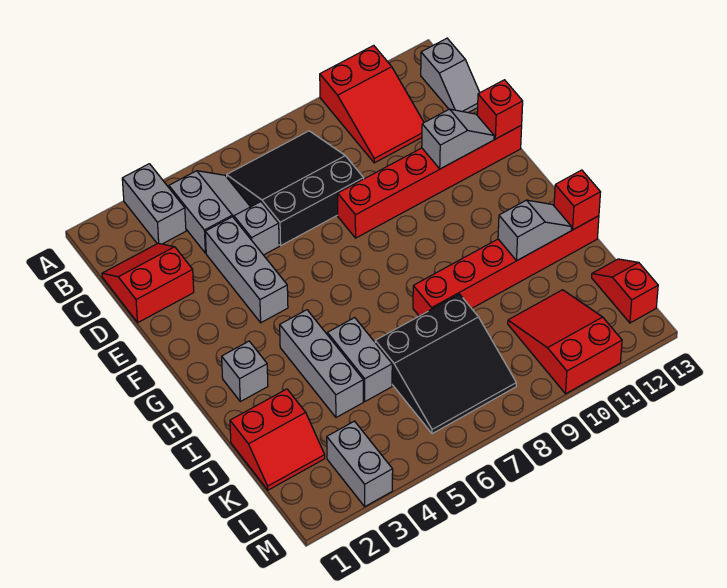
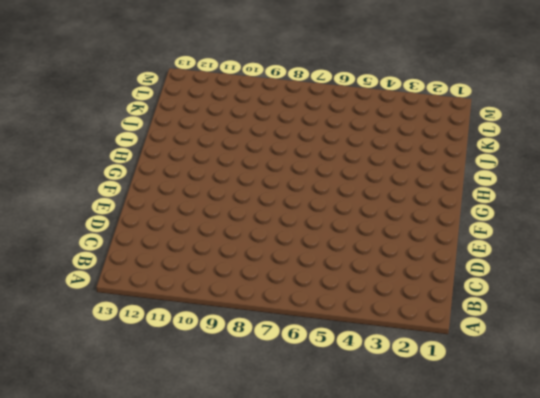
none -> grey 1x2 brick [122,164,186,244]
none -> red 2x3 slope [320,45,424,163]
none -> grey 2x2 slope [169,171,250,253]

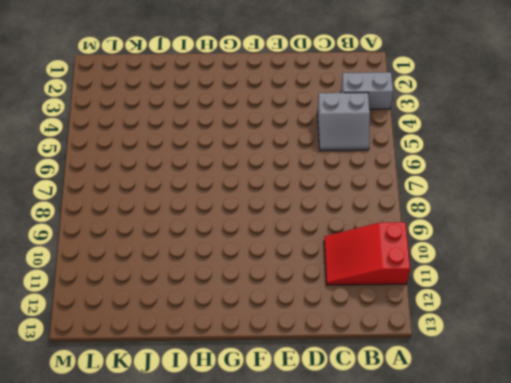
none -> black 3x3 slope [227,131,364,245]
none -> grey 1x2 slope [421,38,480,113]
none -> red 2x2 slope [102,243,194,322]

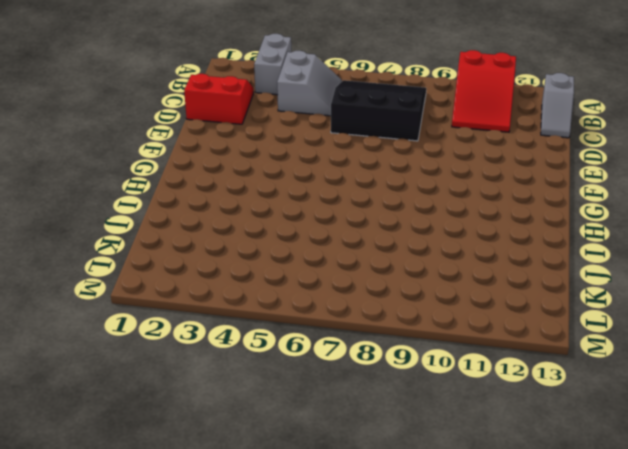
none -> grey 1x3 brick [205,217,288,323]
none -> grey 1x1 brick [234,202,279,255]
none -> red 1x6 brick [338,125,522,238]

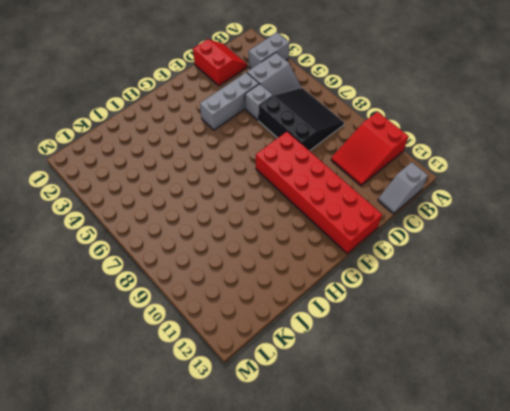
red 2x6 brick [256,132,382,254] -> red 1x6 brick [338,125,522,238]
none -> grey 1x1 brick [222,341,268,401]
none -> grey 1x3 brick [280,310,363,417]
none -> grey 1x2 brick [327,318,392,401]

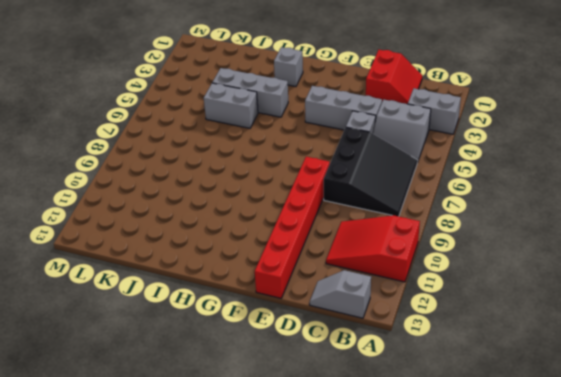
none -> red 1x6 brick [413,216,599,316]
none -> red 2x2 slope [230,389,325,490]
none -> black 3x3 slope [375,294,516,434]

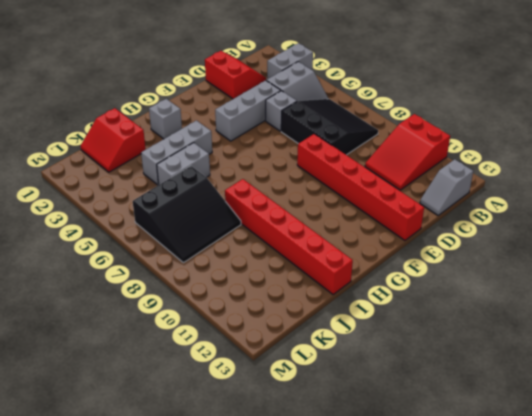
black 3x3 slope [133,166,241,263] -> black 3x3 slope turned to [375,294,516,434]
none -> red 2x3 slope [508,290,622,394]
none -> red 1x2 slope [592,259,658,323]
none -> grey 1x2 brick [327,421,393,506]

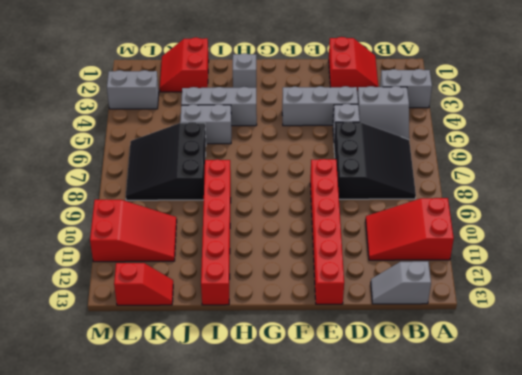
none -> grey 1x2 slope [422,109,494,169]
none -> red 1x1 brick [477,80,523,139]
none -> grey 1x2 slope [498,200,571,261]

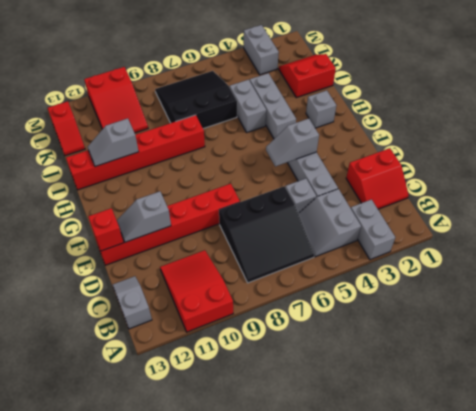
grey 1x2 slope [266,119,319,167] -> none
none -> red 1x1 brick [554,170,601,230]

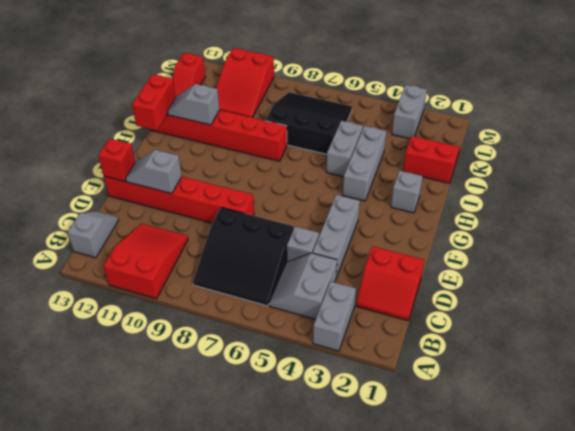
red 1x2 brick [132,74,176,130] -> red 1x1 brick [554,170,601,230]

